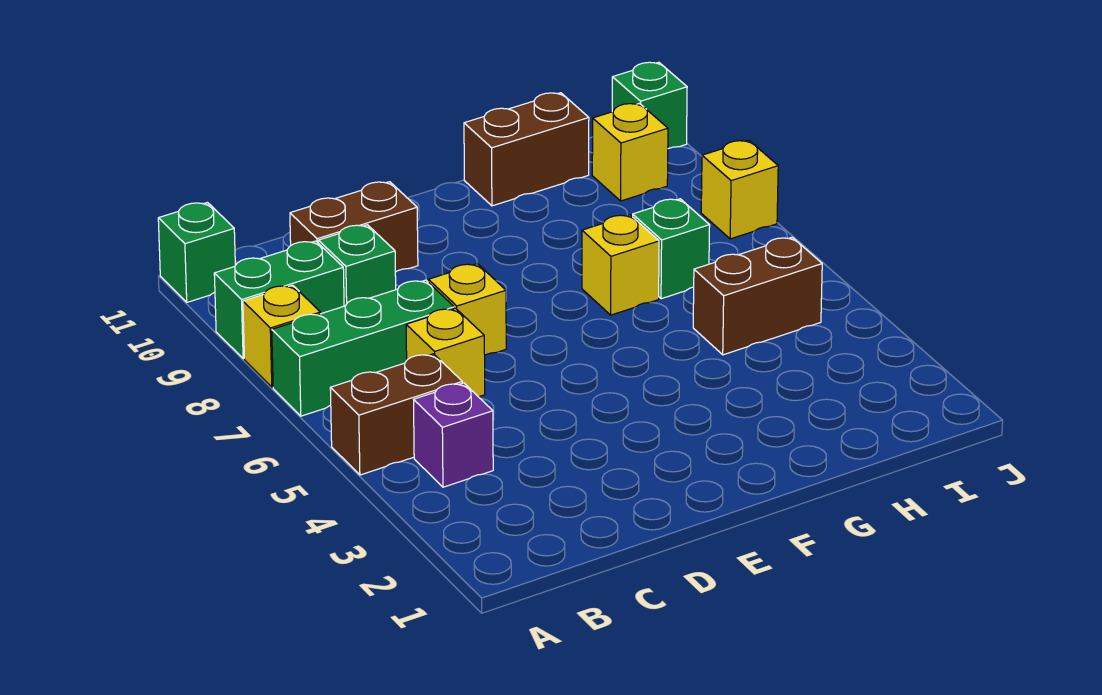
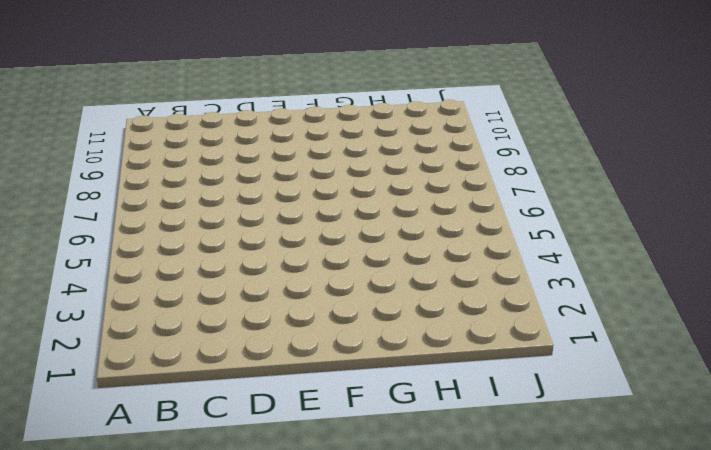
none -> brown 1x2 brick [330,354,462,475]
none -> green 1x3 brick [272,280,454,416]
none -> yellow 1x1 brick [243,285,320,387]

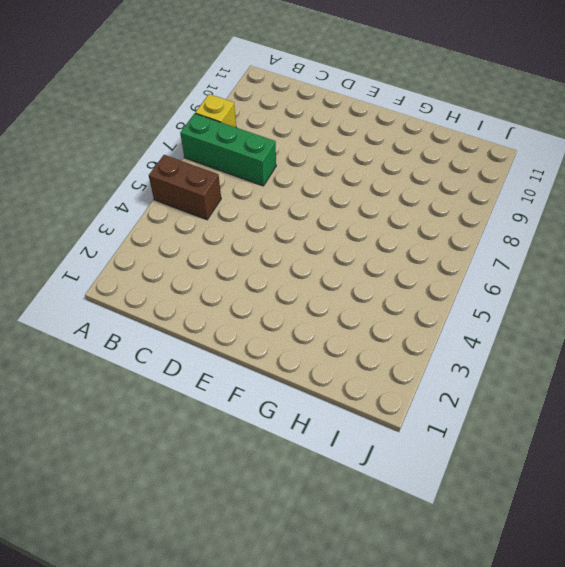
none -> green 1x2 brick [214,241,344,359]
none -> green 1x1 brick [158,203,235,302]
none -> purple 1x1 brick [414,383,493,487]

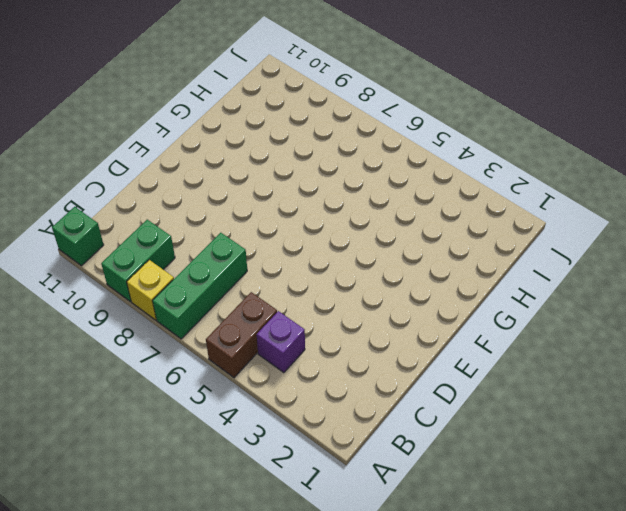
none -> yellow 1x1 brick [406,308,485,397]
none -> green 1x1 brick [318,225,396,306]
none -> brown 1x2 brick [290,182,418,272]

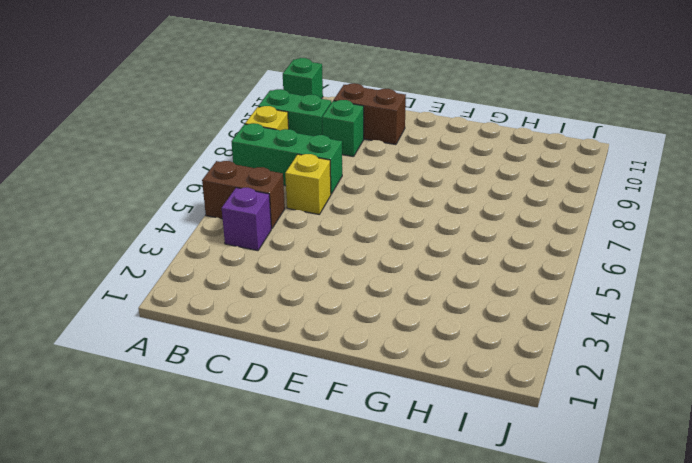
none -> yellow 1x1 brick [428,264,506,355]
none -> yellow 1x1 brick [582,215,659,315]
none -> brown 1x2 brick [464,93,589,206]

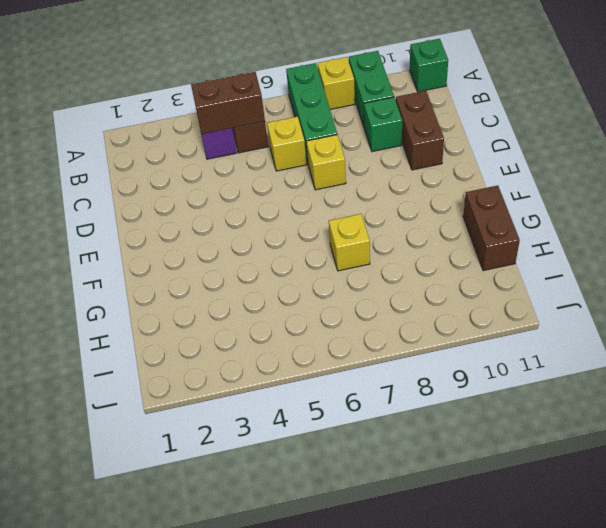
brown 1x2 brick [191,72,265,134] -> brown 1x2 brick turned to [693,237,822,355]
none -> green 1x1 brick [633,199,710,299]
none -> yellow 1x1 brick [592,103,668,201]
none -> yellow 1x1 brick [701,140,778,239]

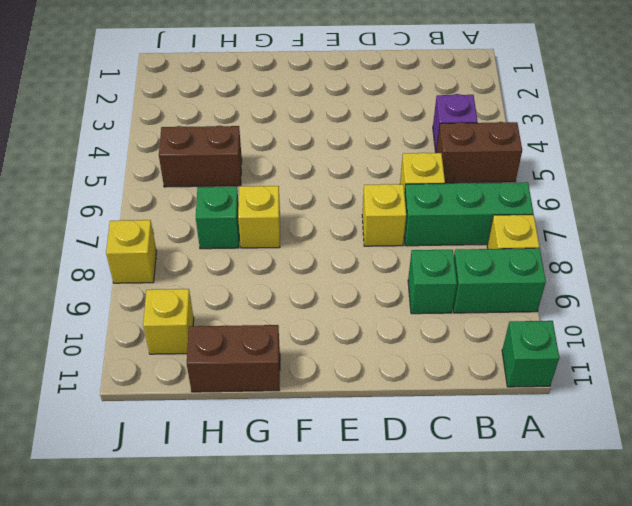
none -> brown 1x2 brick [290,182,418,272]
none -> green 1x1 brick [612,62,687,149]

